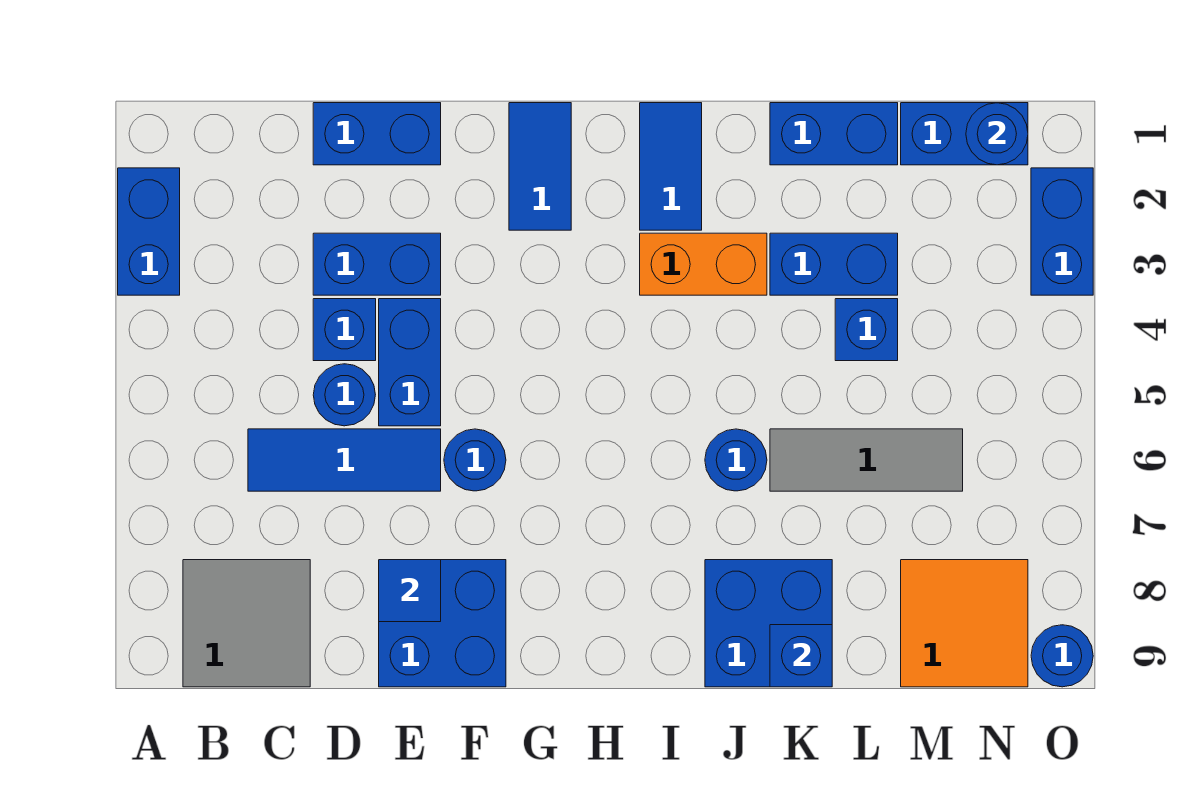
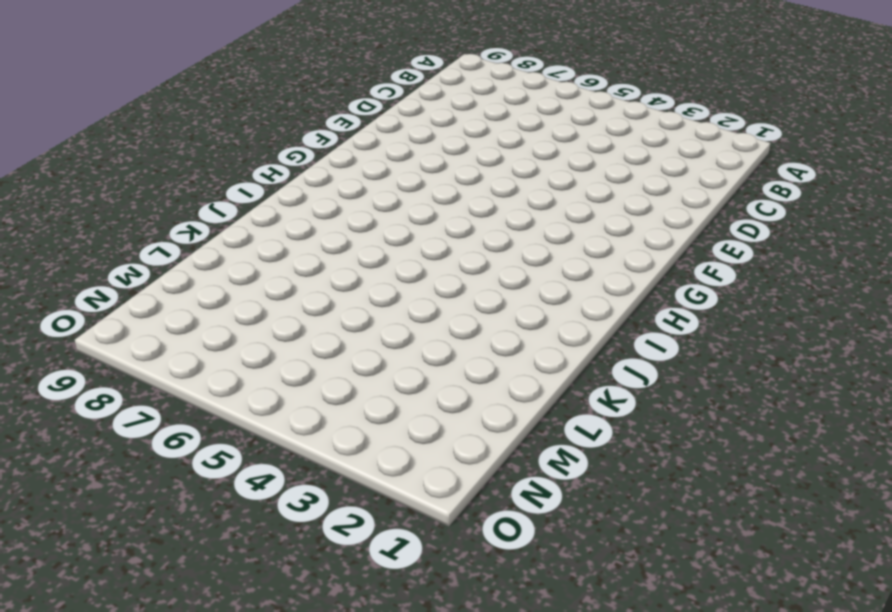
none -> blue 1x2 brick [118,168,180,295]
none -> grey 2x2 tile [183,560,310,687]
none -> blue 1x3 tile [248,429,441,491]

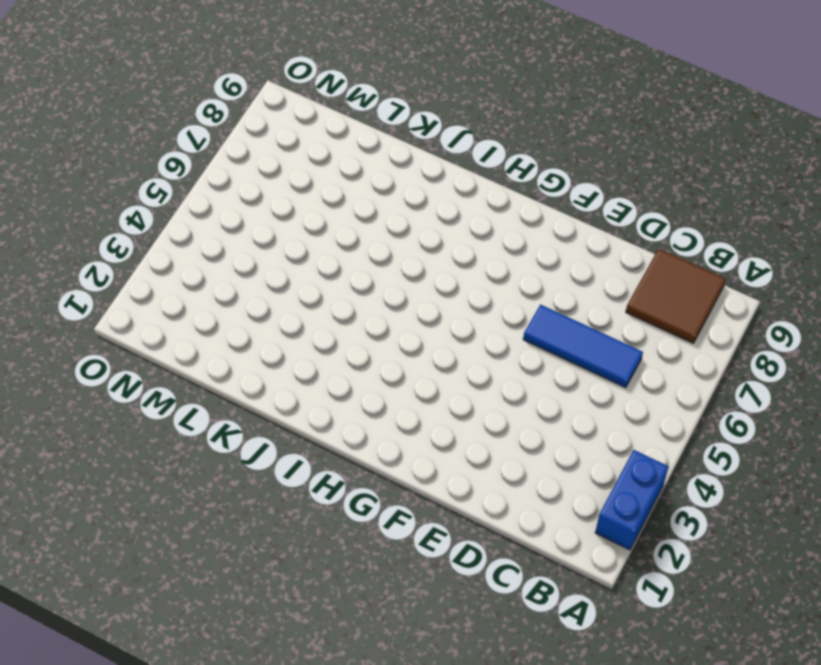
brown 2x2 tile [626,249,726,343] -> grey 2x2 tile [183,560,310,687]
none -> blue 1x2 brick [313,103,441,165]
none -> blue 1x2 brick [313,233,441,295]
none -> blue 1x1 brick [313,299,376,361]

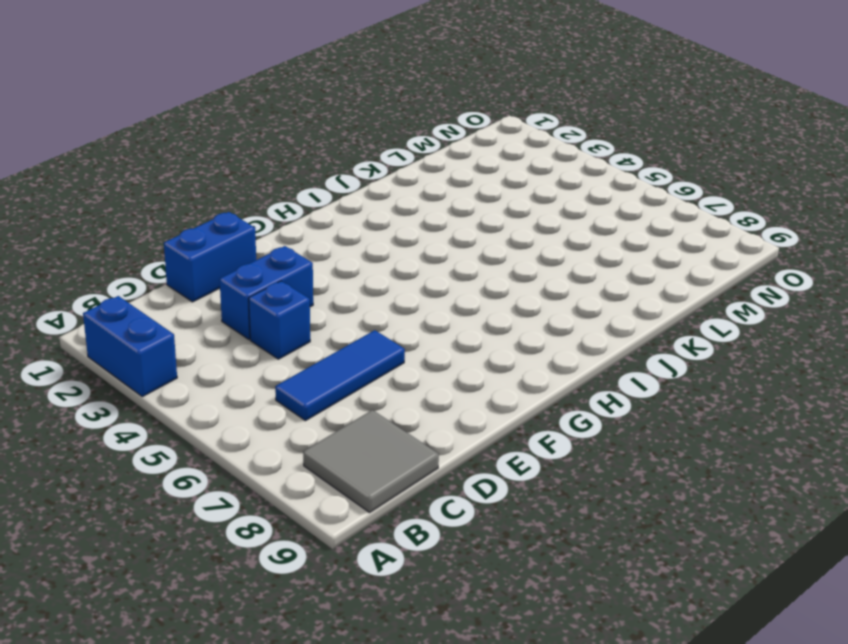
none -> blue 1x1 round brick [313,364,375,426]
none -> blue 1x2 brick [379,299,441,426]
none -> blue 2x2 brick [379,560,506,687]

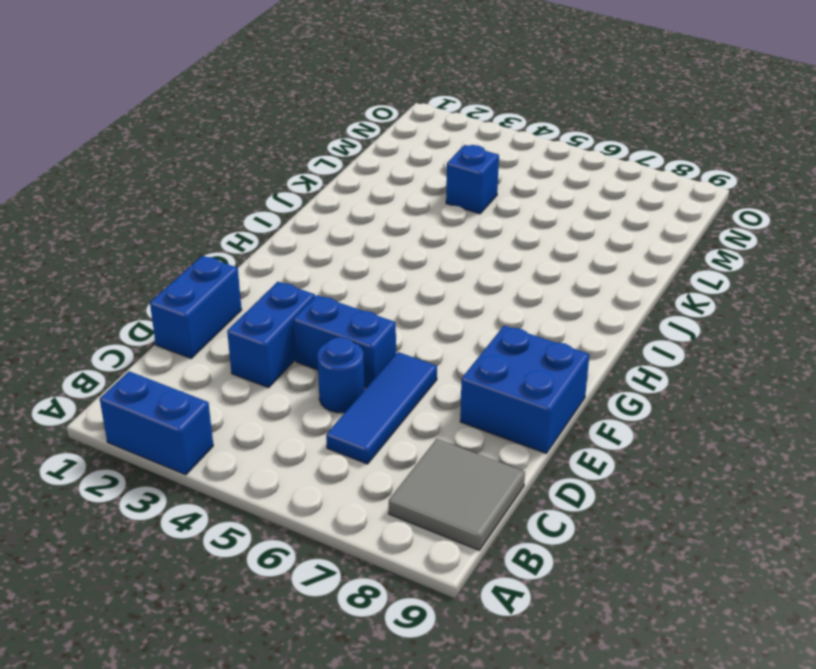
none -> blue 1x1 brick [313,299,376,361]
none -> blue 1x1 round brick [444,429,506,491]
none -> blue 1x2 tile [509,103,571,230]

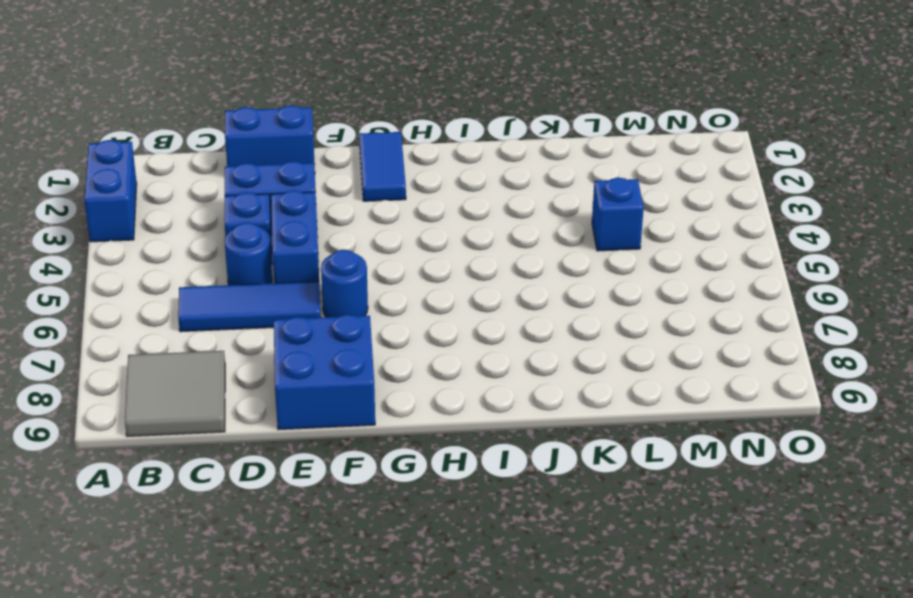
none -> blue 1x2 tile [640,103,702,230]
none -> orange 1x2 brick [640,233,767,295]
none -> blue 1x1 round brick [705,429,767,491]

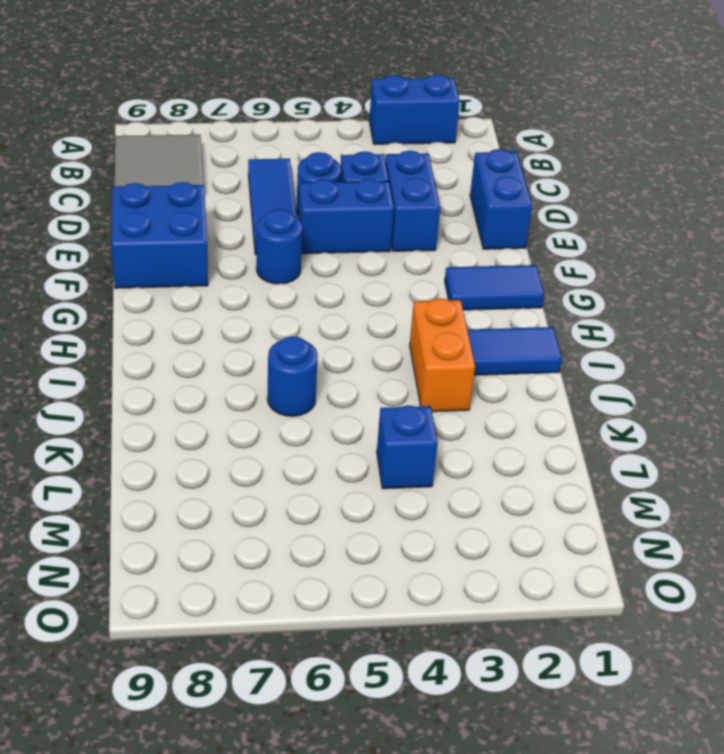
none -> blue 2x2 brick [705,560,832,687]
none -> blue 1x2 brick [770,103,898,165]
none -> blue 1x2 brick [770,233,898,295]

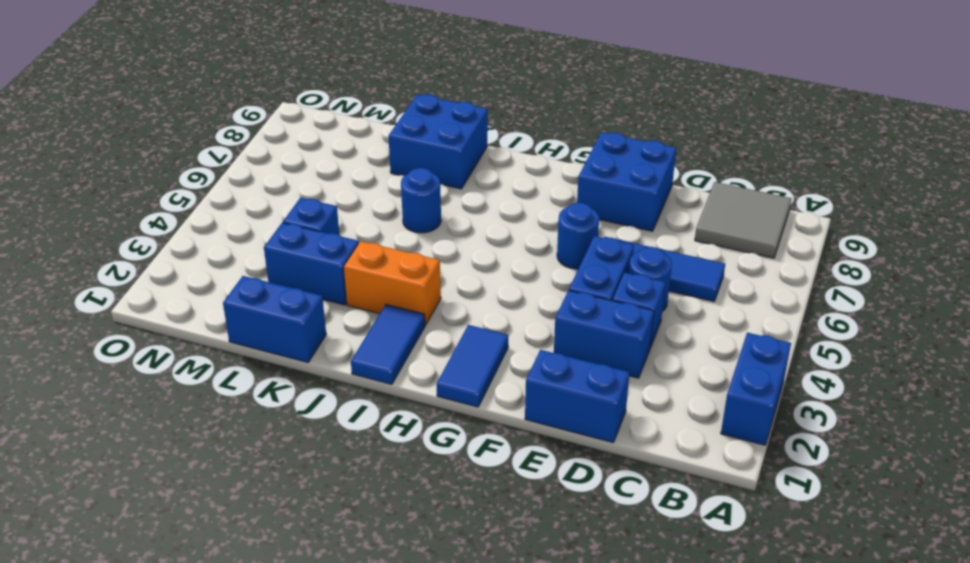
none -> grey 1x3 tile [770,429,963,491]
none -> blue 1x2 brick [901,103,1028,165]
none -> orange 2x2 tile [901,560,1028,687]

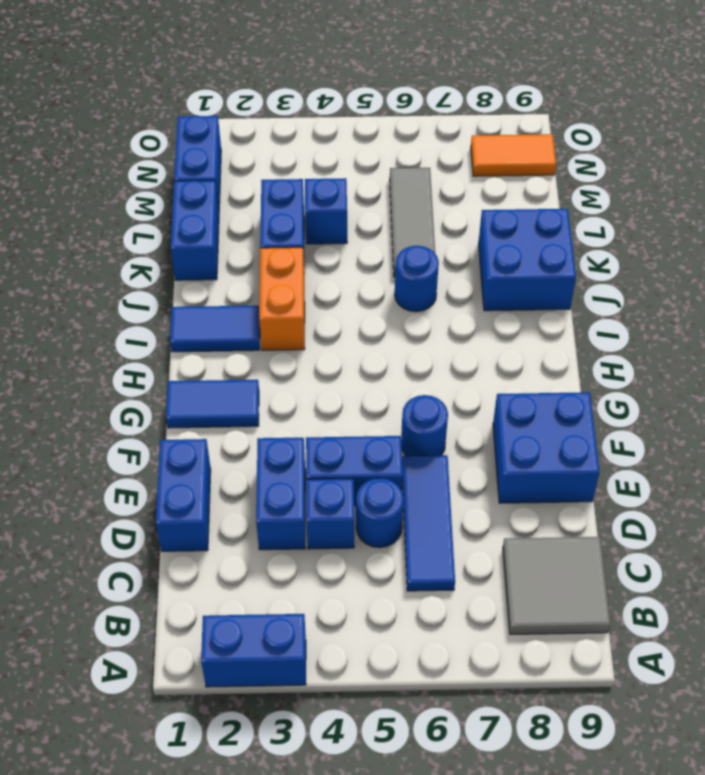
orange 1x2 tile [471,134,556,176] -> orange 2x2 tile [901,560,1028,687]
none -> blue 1x2 brick [1031,168,1093,295]
none -> blue 1x1 round brick [1031,625,1093,687]
none -> blue 1x1 tile [379,560,441,622]

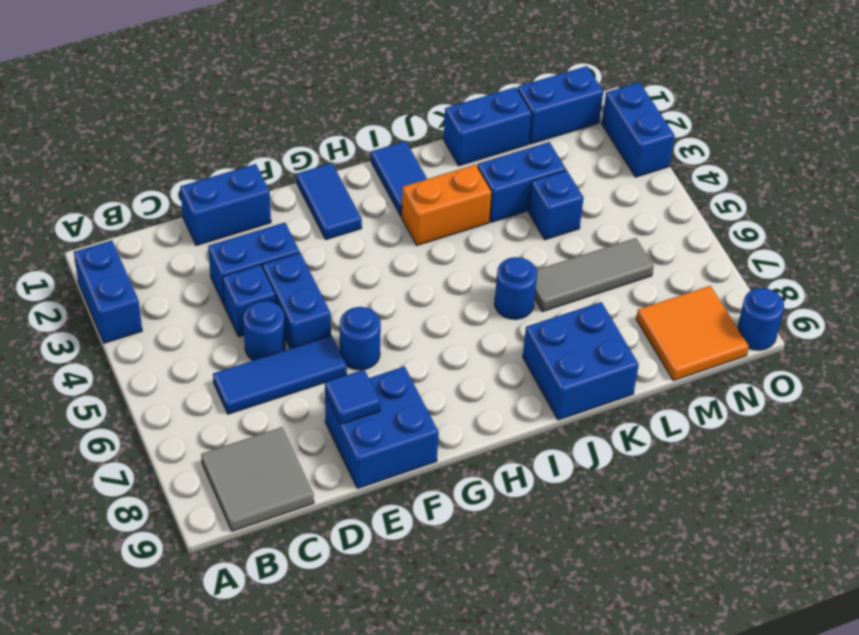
none -> blue 1x1 brick [770,625,832,687]
none -> blue 1x1 round brick [966,103,1028,165]

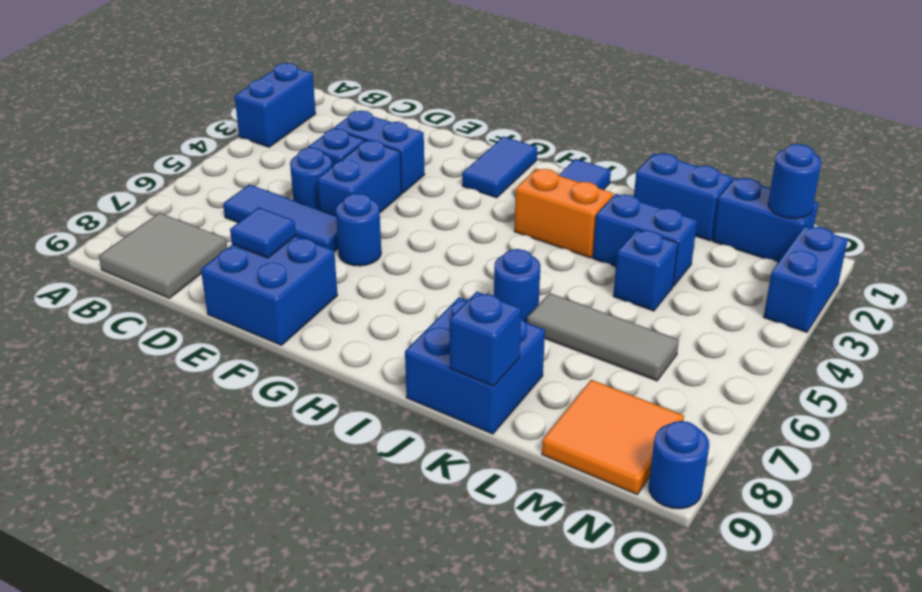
none -> blue 1x2 brick [313,103,441,165]

